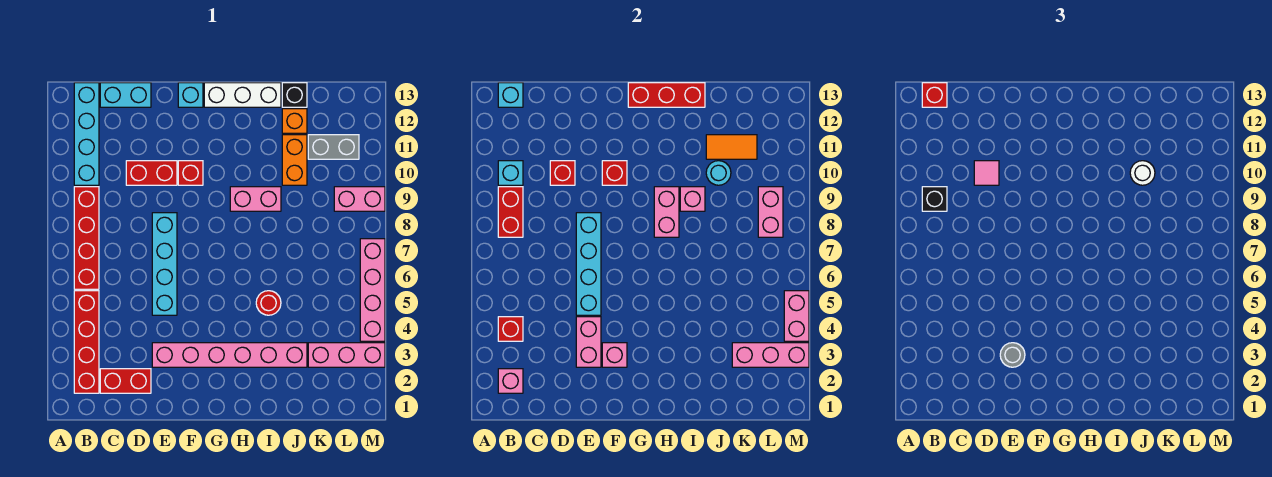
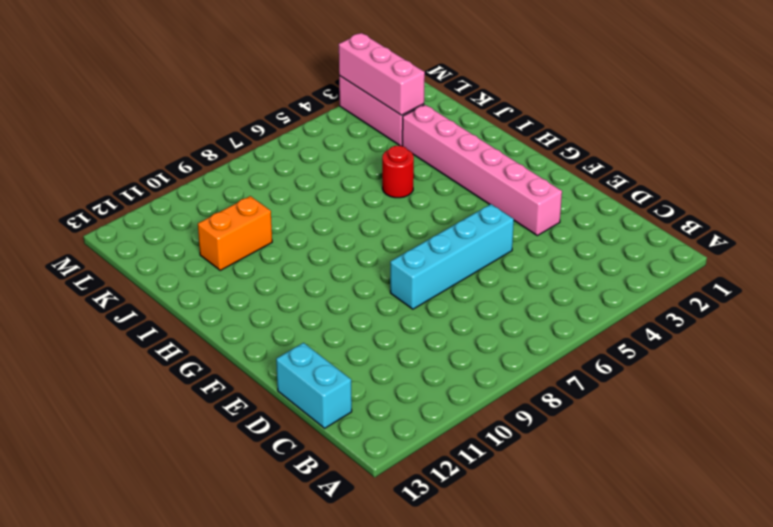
none -> red 1x4 brick [74,291,99,393]
none -> red 1x4 brick [74,187,99,289]
none -> cyan 1x4 brick [74,83,99,185]
none -> red 1x2 brick [100,369,151,393]

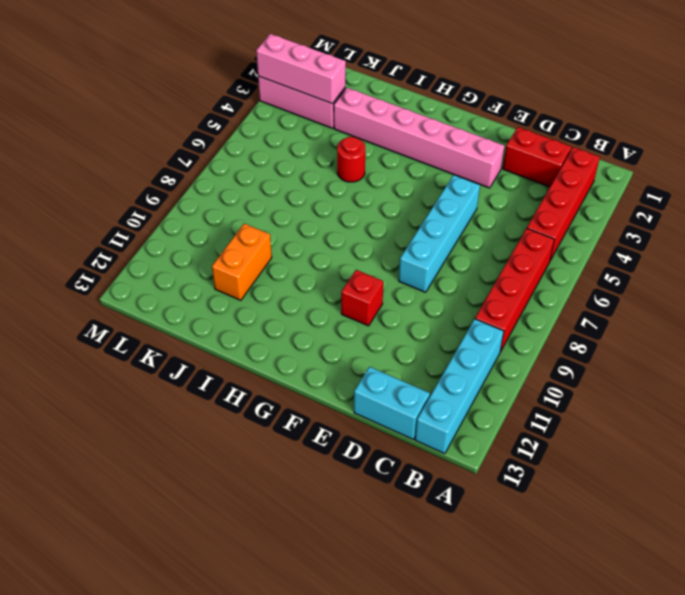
none -> red 1x2 brick [126,161,177,185]
none -> cyan 1x1 brick [178,83,203,107]
none -> white 1x3 brick [204,83,281,107]
none -> pink 1x2 brick [230,187,281,211]

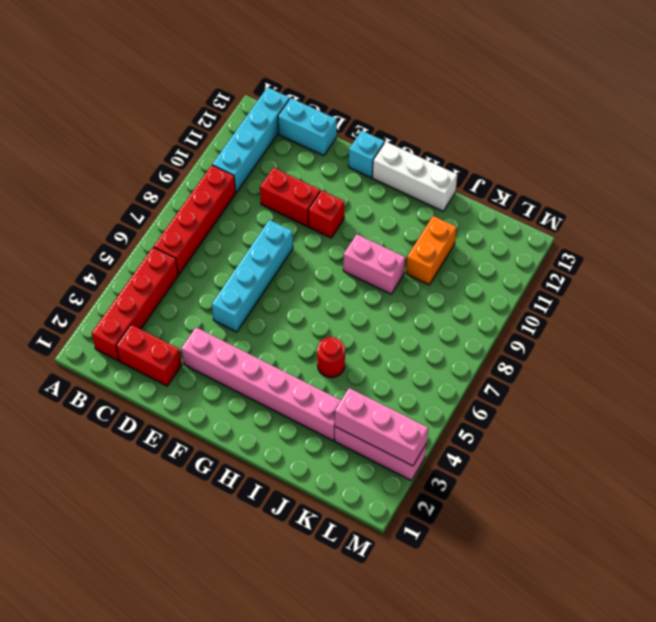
none -> orange 1x1 brick [282,109,307,133]
none -> black 1x1 brick [282,83,307,107]
none -> grey 1x2 brick [308,135,359,159]
none -> pink 1x2 brick [334,187,385,211]

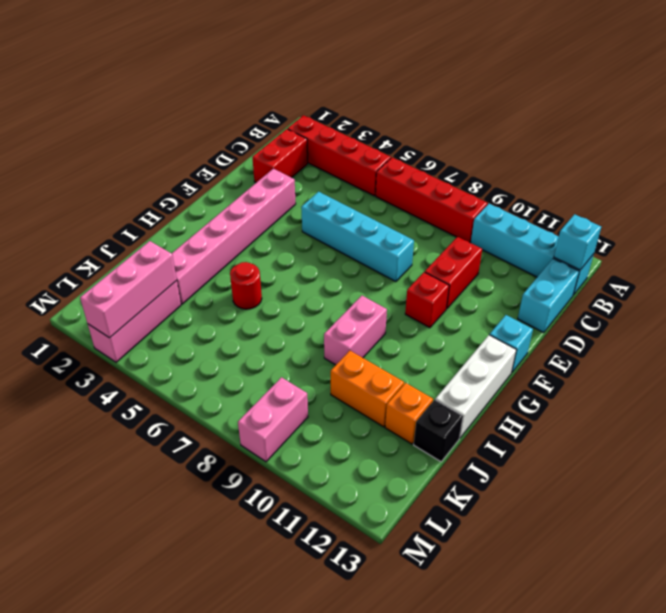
none -> grey 1x2 brick [308,135,359,159]
none -> pink 1x4 brick [360,239,385,341]
none -> pink 1x1 brick [498,369,523,393]
none -> red 1x1 brick [498,317,523,341]

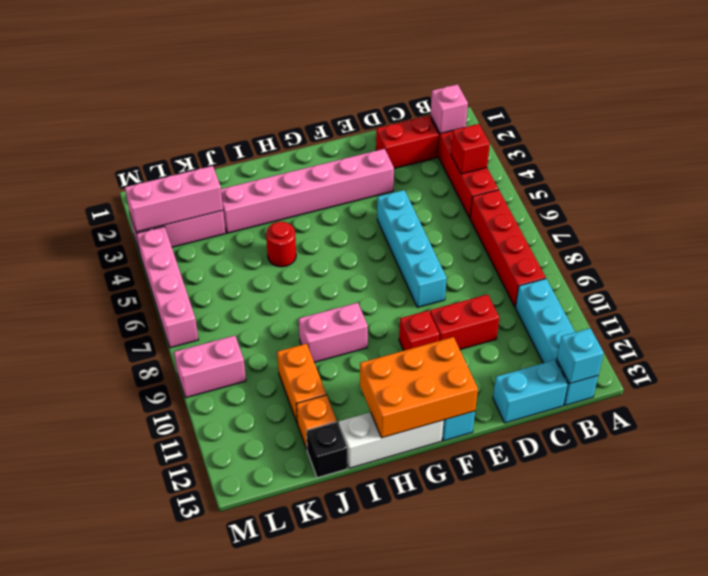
orange 2x3 brick [360,337,478,438] -> red 1x3 brick [628,83,705,107]
none -> grey 1x2 brick [308,135,359,159]
none -> red 1x2 brick [498,187,523,237]
none -> cyan 1x1 brick [498,161,523,185]
none -> red 1x1 brick [550,161,575,185]

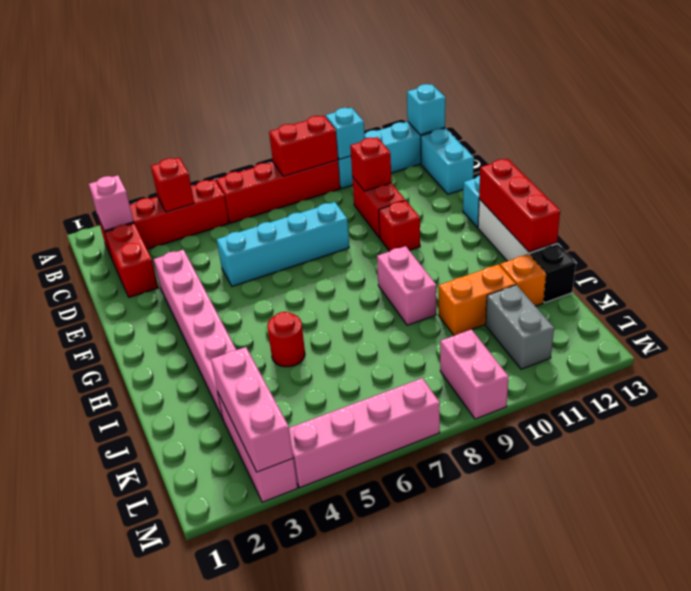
none -> pink 1x2 brick [576,317,601,367]
none -> cyan 1x4 brick [576,213,601,315]
none -> pink 1x1 brick [602,343,627,367]
none -> red 1x1 brick [602,161,627,185]

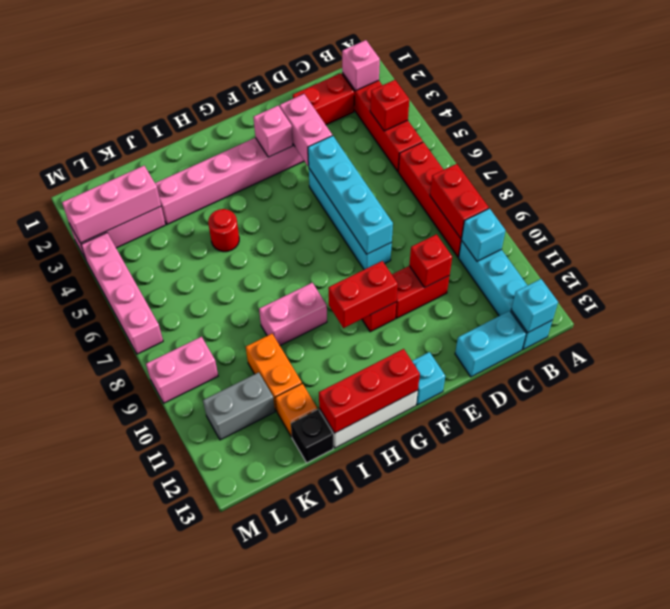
red 1x2 brick [328,261,398,328] -> red 1x1 brick [602,161,627,185]
none -> pink 1x2 brick [654,187,679,237]
none -> pink 1x1 brick [680,187,705,211]
none -> cyan 1x1 round brick [706,161,731,185]
none -> orange 1x2 tile [706,135,757,159]

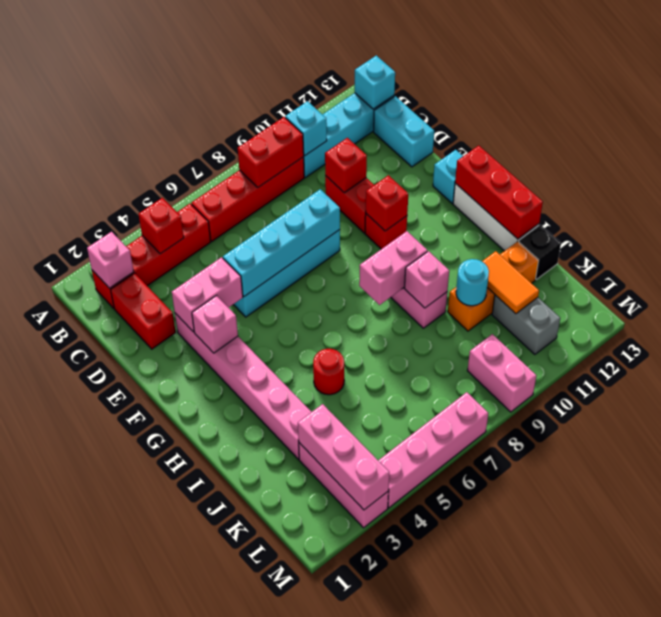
none -> pink 1x2 brick [758,187,783,237]
none -> pink 1x2 brick [784,291,809,341]
none -> black 1x1 brick [922,187,947,211]
none -> red 1x1 brick [922,83,947,107]

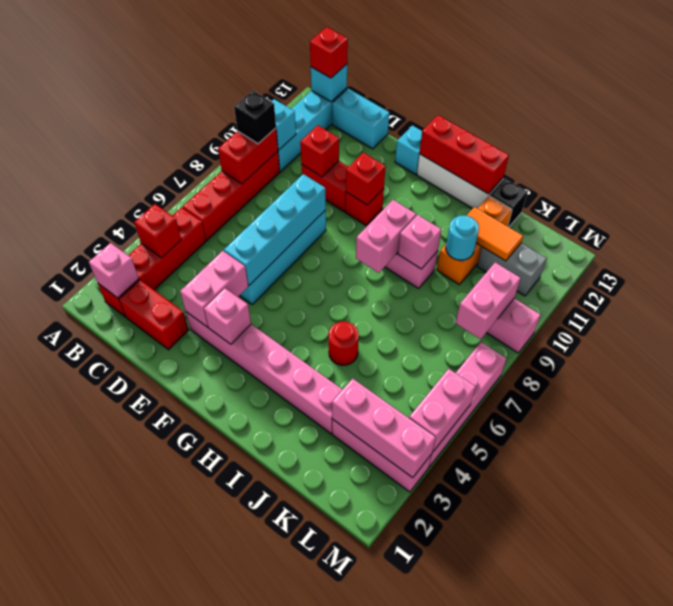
none -> pink 1x1 tile [974,161,999,185]
none -> grey 1x1 round brick [1000,343,1025,367]
none -> white 1x1 round brick [1130,161,1155,185]

